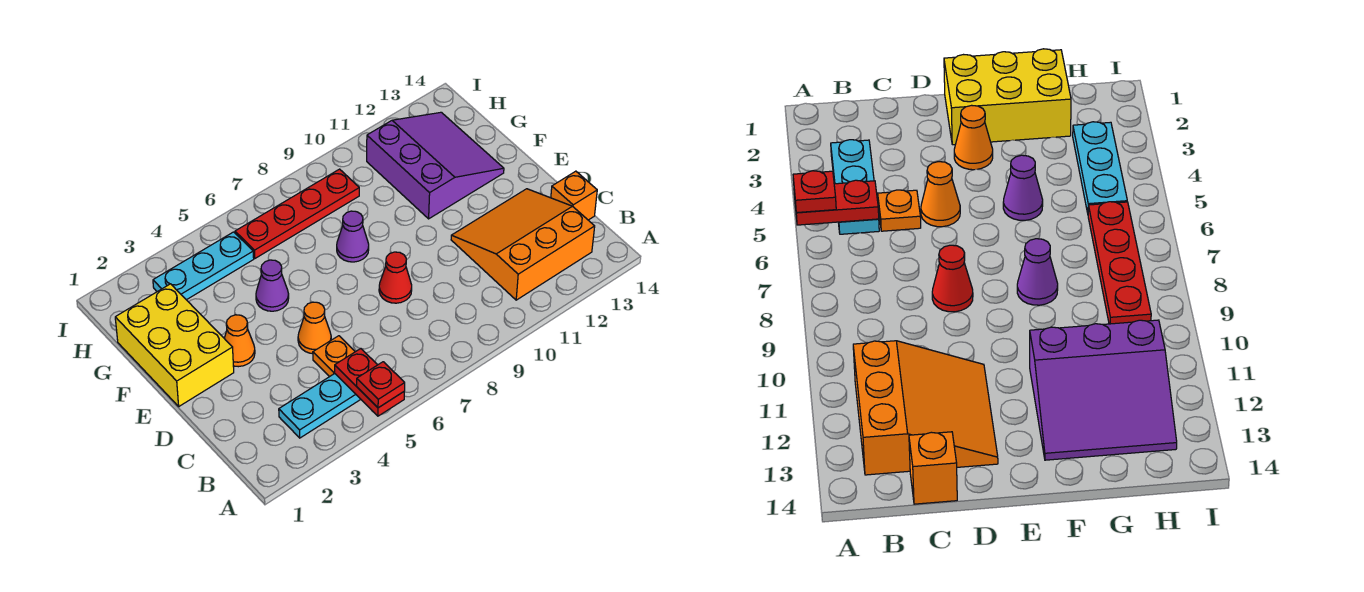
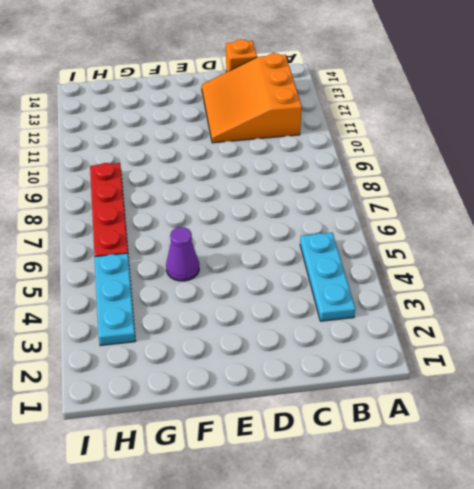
none -> orange 1x1 plate [313,336,355,377]
none -> orange 1x1 cone [298,302,331,354]
none -> red 1x1 cone [379,252,412,303]

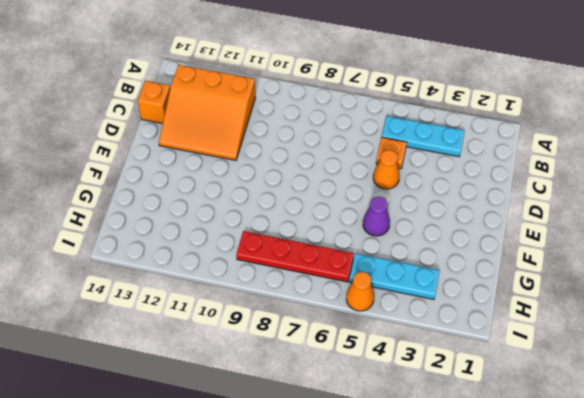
orange 1x1 cone [346,272,374,311] -> orange 1x1 cone moved to [224,315,255,367]
none -> red 1x1 cone [379,252,412,303]
none -> yellow 2x3 brick [115,284,234,406]
none -> purple 1x1 cone [337,211,369,262]

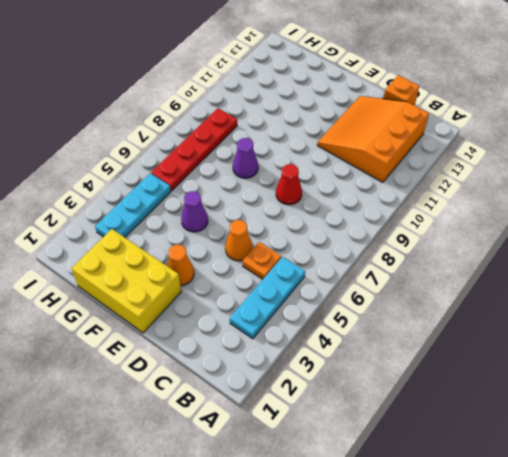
none -> purple 3x3 slope [367,112,504,219]
none -> red 1x2 plate [335,349,404,416]
none -> red 1x1 plate [357,362,405,408]

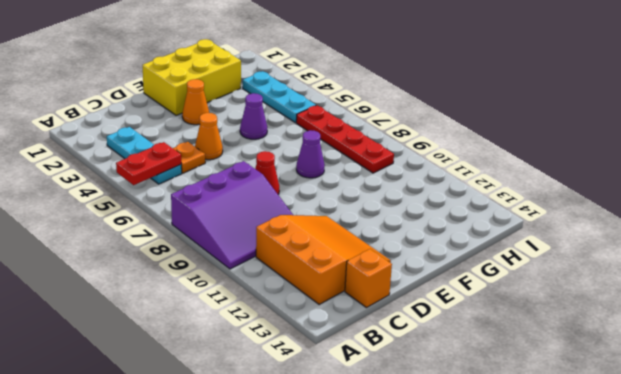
purple 3x3 slope [171,161,293,269] -> purple 3x3 slope moved to [367,112,504,219]
none -> red 1x1 plate [357,362,405,408]

